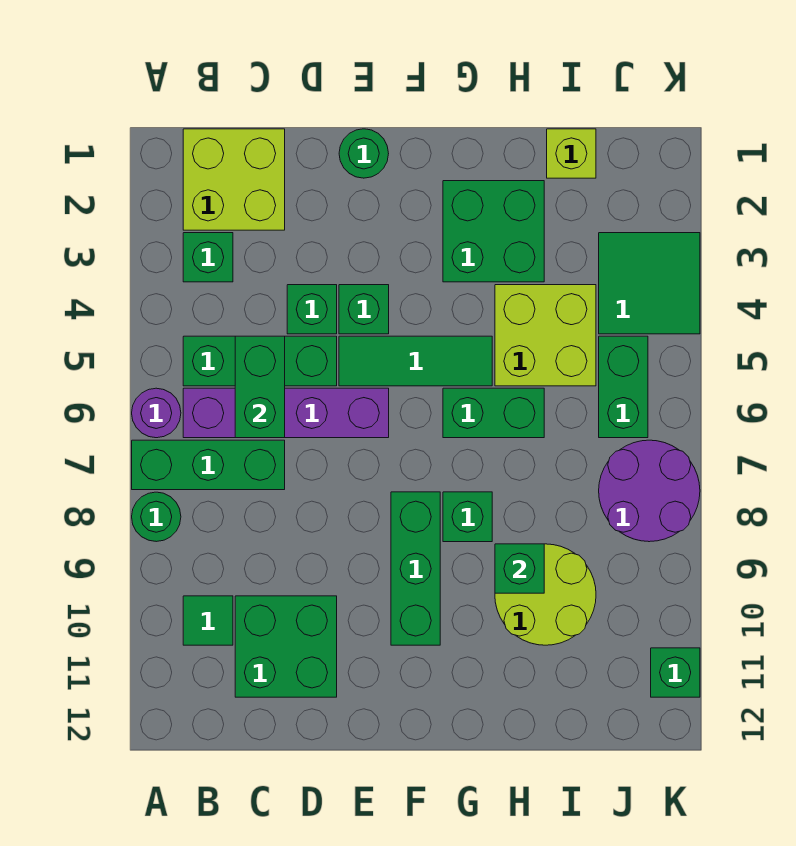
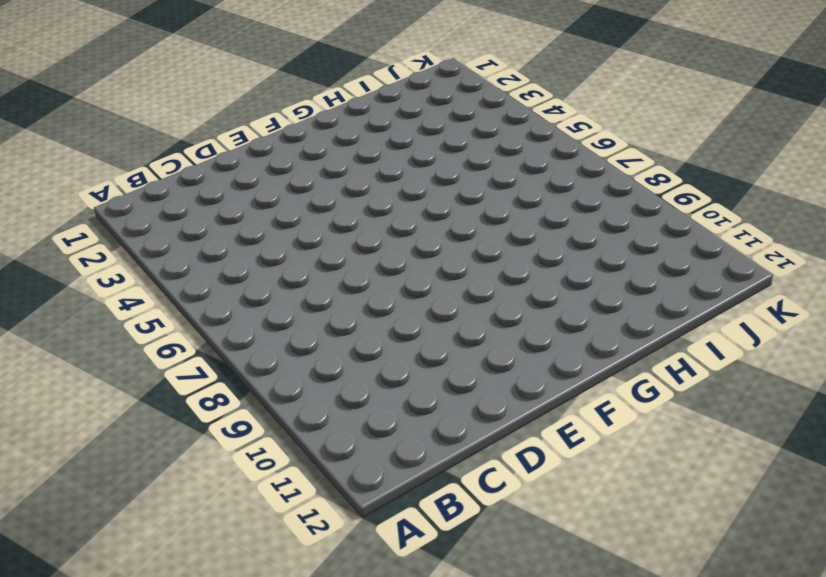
none -> purple 1x1 round brick [132,388,181,438]
none -> green 1x3 brick [132,440,285,490]
none -> green 1x1 round brick [132,492,181,542]

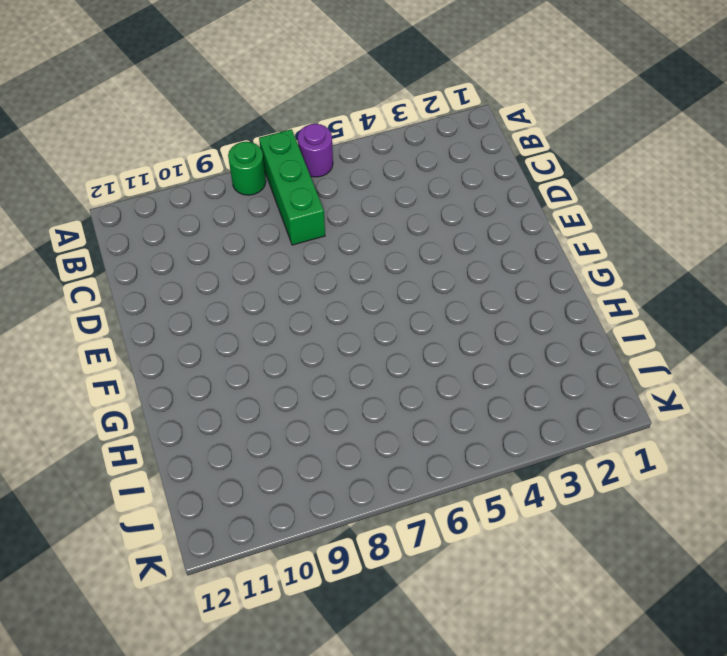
none -> lime 2x2 brick [183,129,285,230]
none -> green 1x1 brick [183,233,233,282]
none -> green 1x3 brick [183,336,337,386]

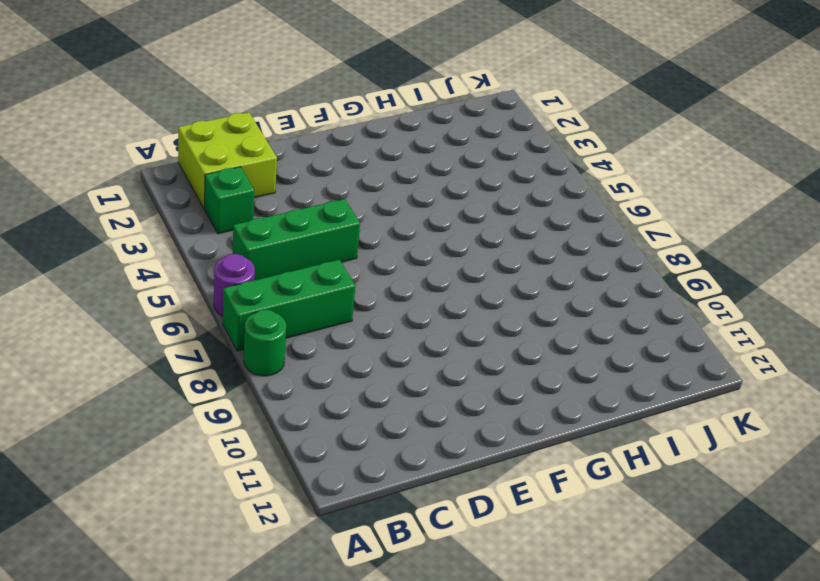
none -> purple 1x4 brick [183,388,389,438]
none -> green 1x1 tile [183,596,233,645]
none -> green 2x2 brick [235,596,337,697]

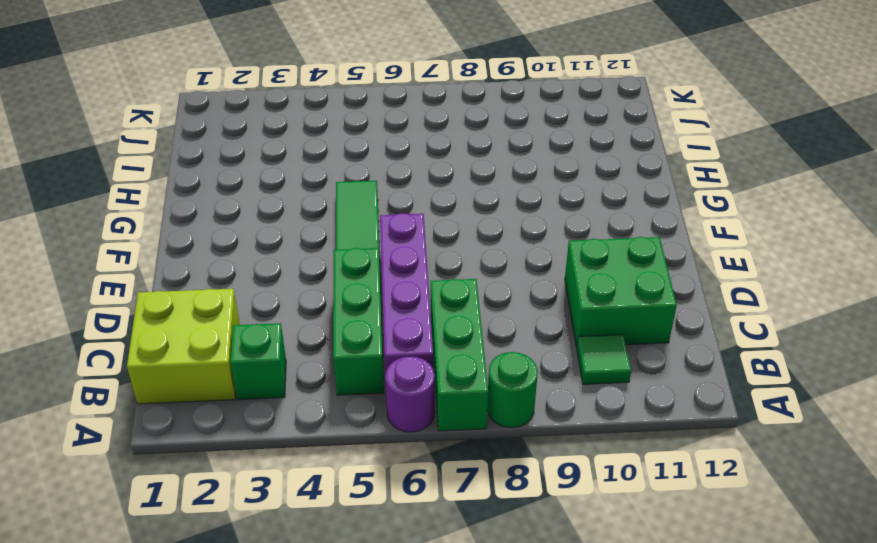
none -> green 1x1 brick [287,285,337,334]
none -> green 1x1 round brick [339,129,389,178]
none -> green 1x1 brick [339,285,389,334]

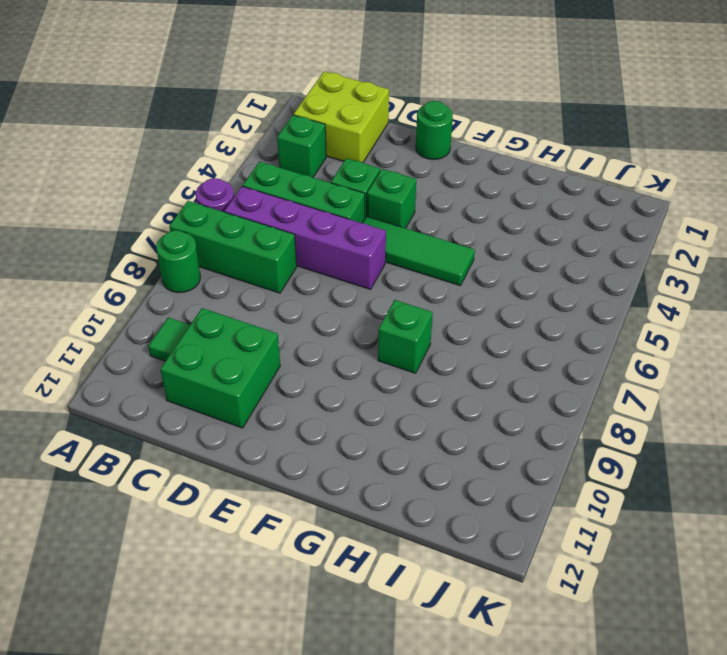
none -> green 1x3 brick [391,492,440,645]
none -> green 2x2 brick [443,181,544,282]
none -> green 1x2 brick [443,388,544,438]

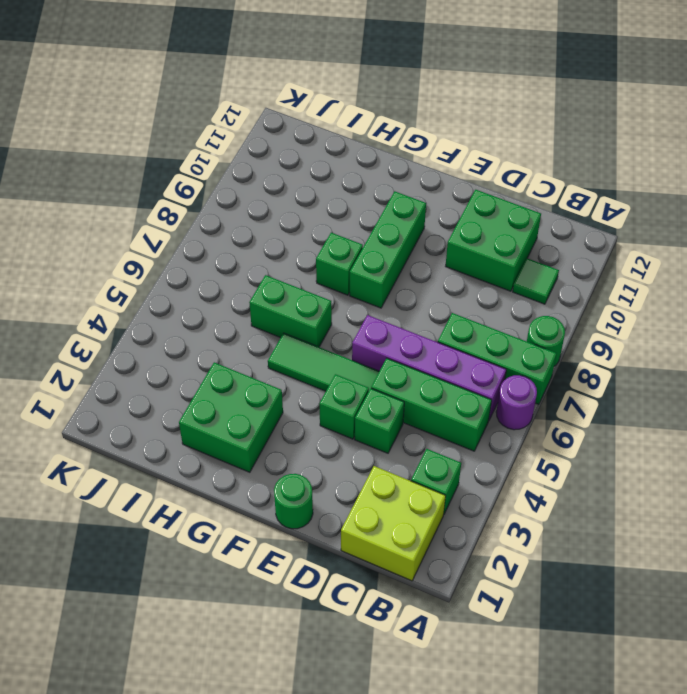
none -> lime 2x2 brick [495,285,596,386]
none -> lime 2x2 round brick [495,544,596,645]
none -> lime 1x1 brick [547,129,596,178]

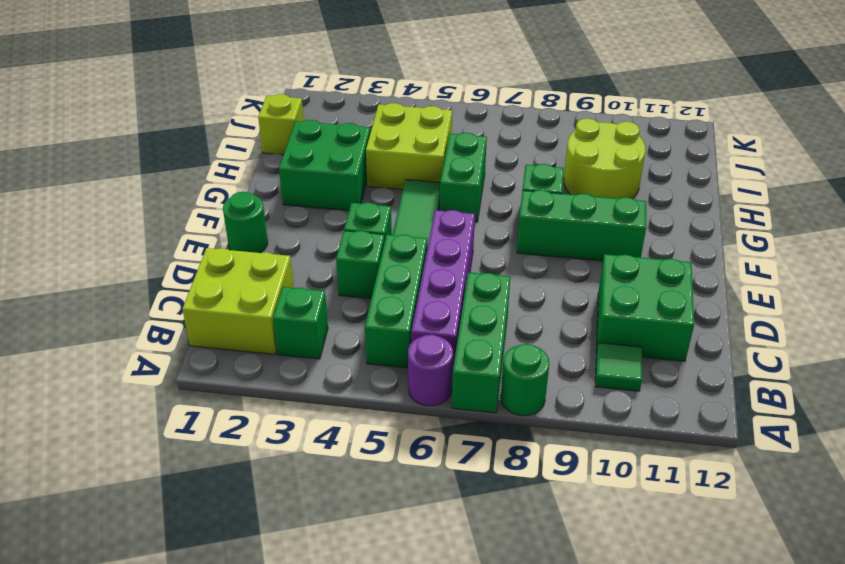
none -> green 2x2 tile [599,233,700,334]
none -> green 1x2 brick [599,336,648,438]
none -> purple 2x2 round brick [599,440,700,542]

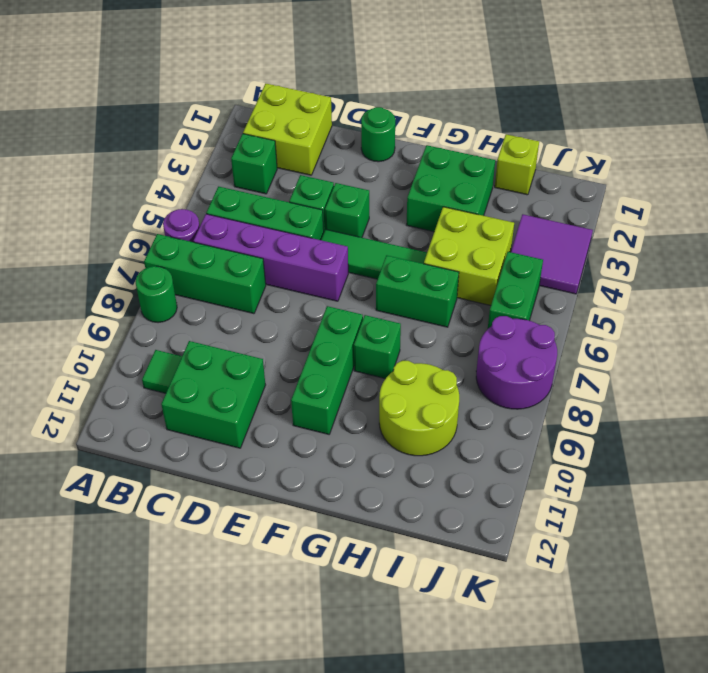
purple 2x2 tile [511,214,593,294] -> green 2x2 tile [599,233,700,334]
none -> green 1x1 brick [651,648,700,697]
none -> green 1x2 brick [235,336,285,438]
none -> green 1x1 brick [495,544,544,593]

